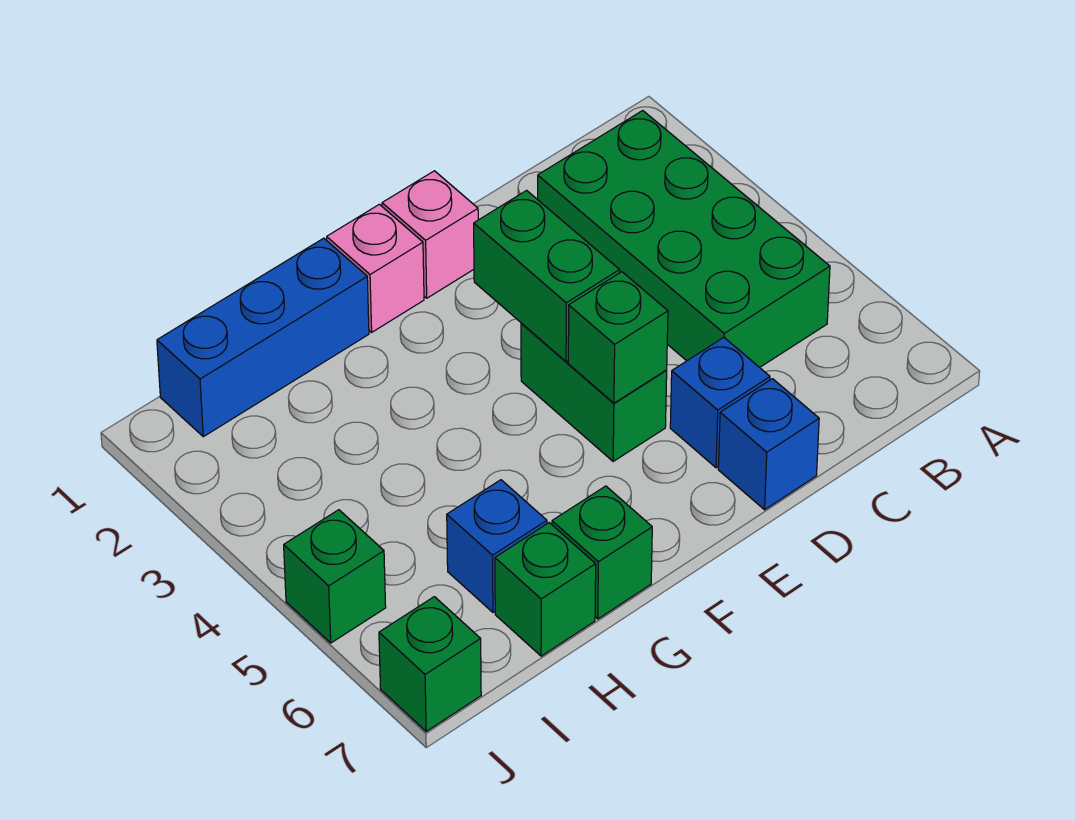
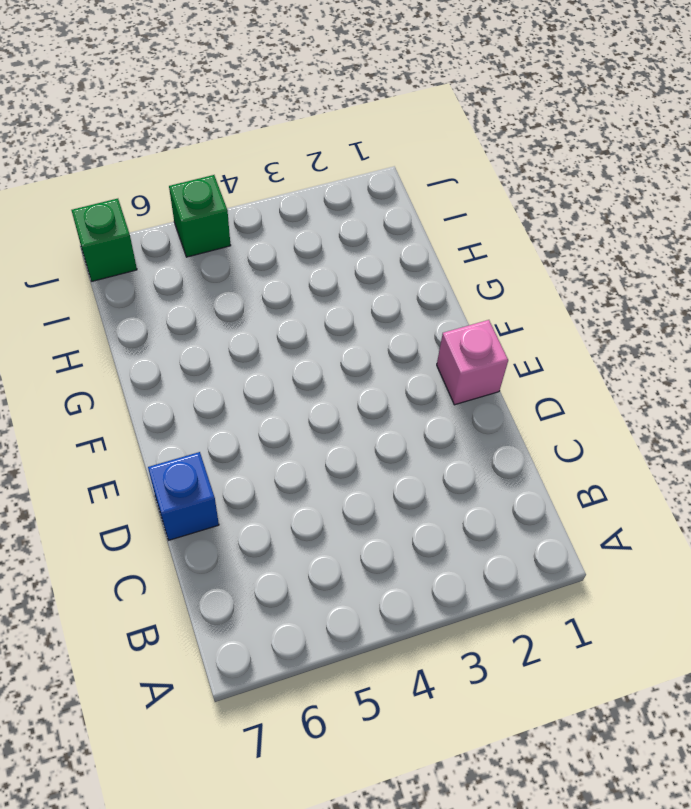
none -> green 2x4 brick [538,111,830,367]
none -> blue 1x1 brick [670,338,770,468]
none -> green 1x2 brick [521,323,667,461]

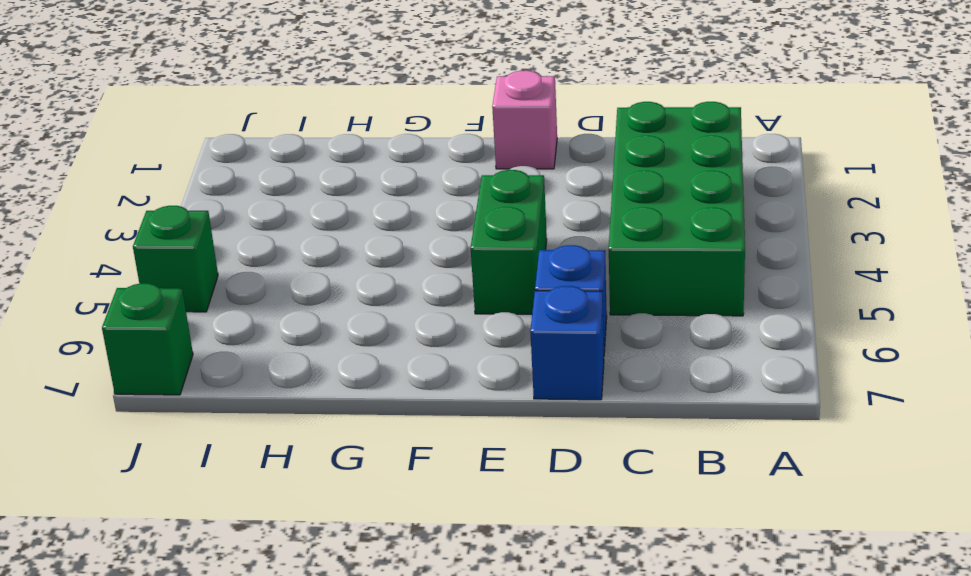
none -> pink 1x1 brick [327,204,424,332]
none -> blue 1x3 brick [157,238,369,437]
none -> green 1x1 brick [552,486,652,619]

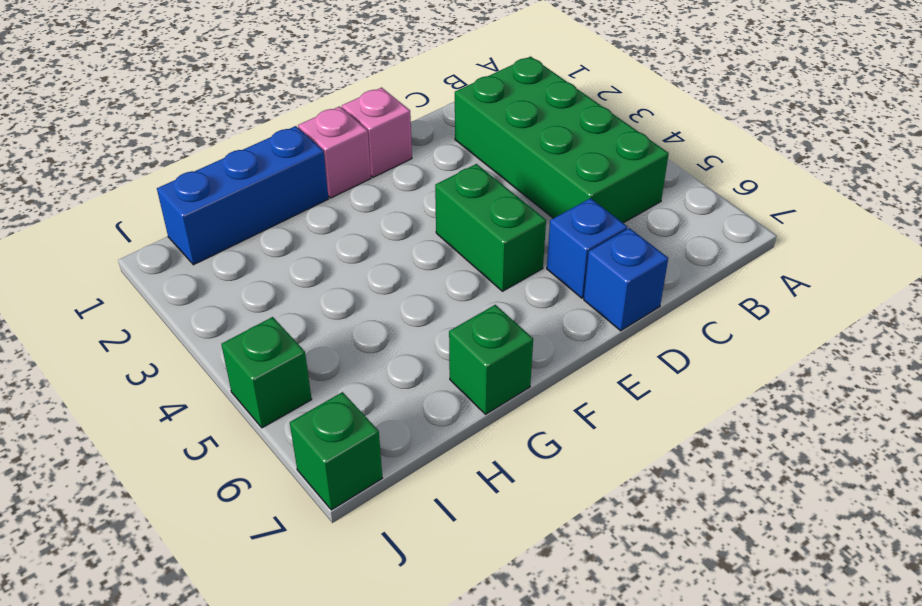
none -> blue 1x1 brick [447,480,547,612]
none -> green 1x1 brick [495,523,596,656]
none -> green 1x2 brick [474,190,620,362]

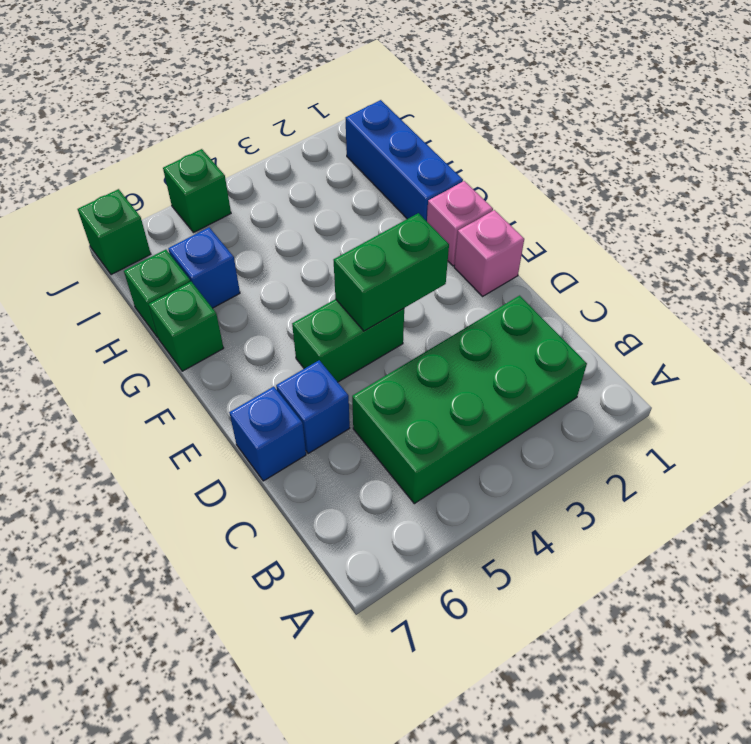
none -> green 1x1 brick [568,272,668,403]

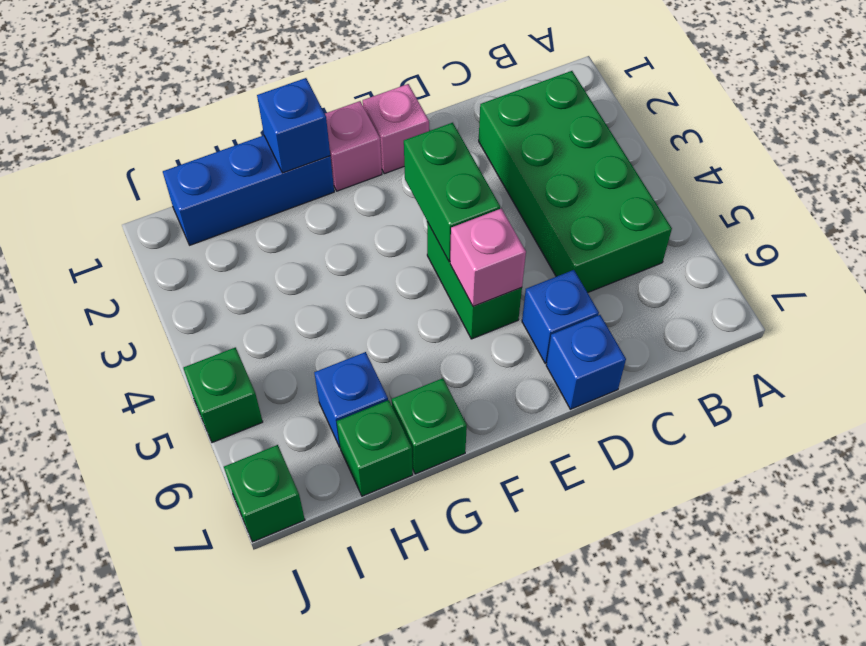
pink 1x1 brick [450,209,526,307] -> green 1x1 brick [568,272,668,403]
blue 1x1 brick [257,78,330,173] -> none

